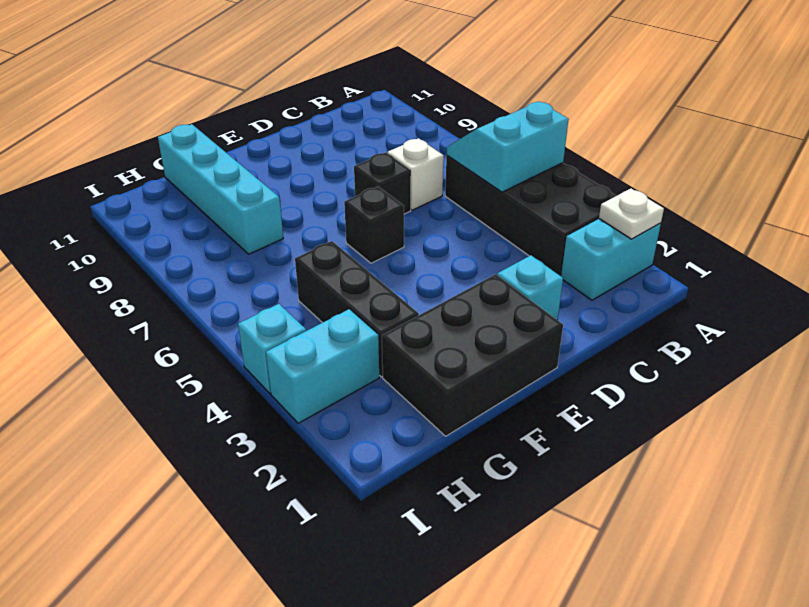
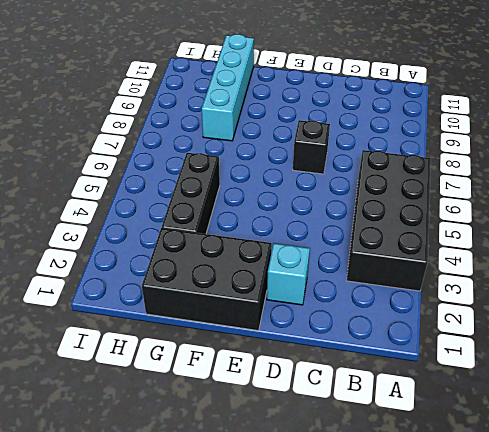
none -> cyan 1x2 brick [561,219,661,300]
none -> white 1x1 brick [388,138,444,210]
none -> black 1x1 brick [344,186,404,263]

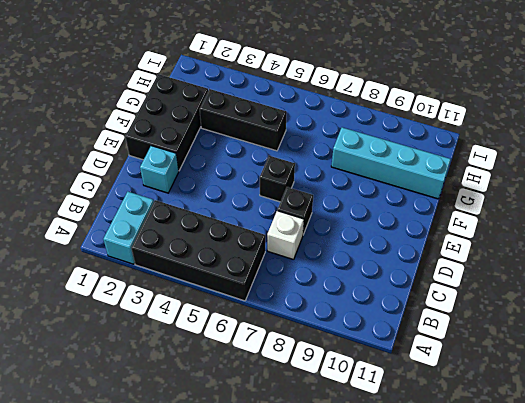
none -> cyan 1x2 brick [266,309,379,423]
none -> cyan 1x1 brick [238,304,306,393]
none -> white 1x1 plate [599,189,664,239]

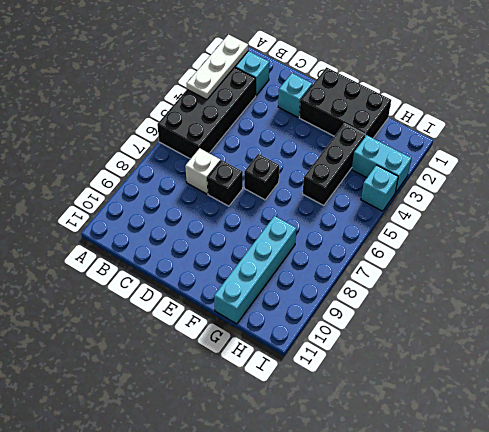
white 1x3 plate [186,35,248,100] -> white 1x1 plate [599,189,664,239]
none -> cyan 2x2 slope [447,102,569,192]

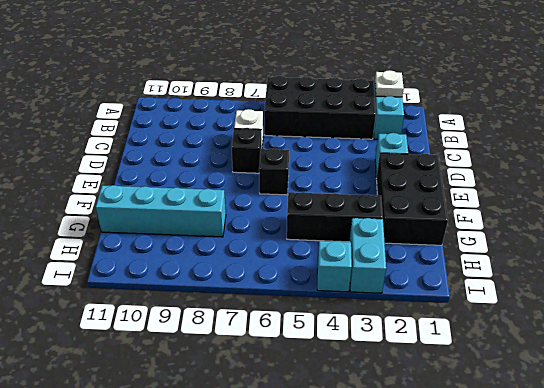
none -> cyan 2x2 slope [447,102,569,192]

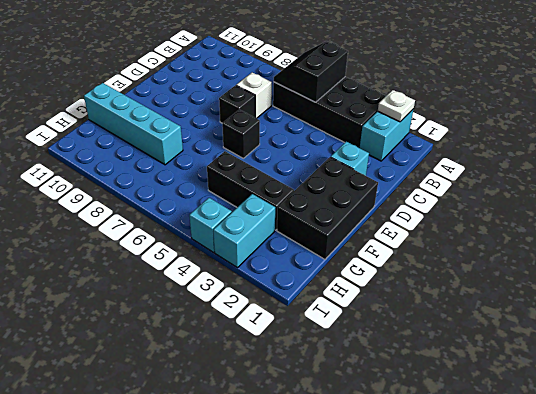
black 2x2 slope [274,41,348,102] -> cyan 2x2 slope [447,102,569,192]

